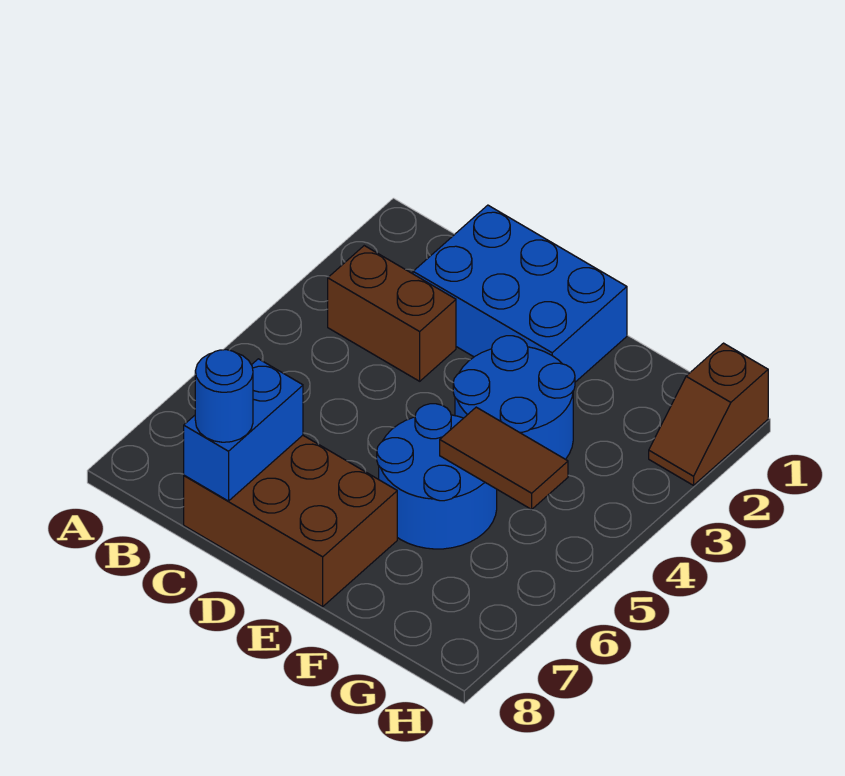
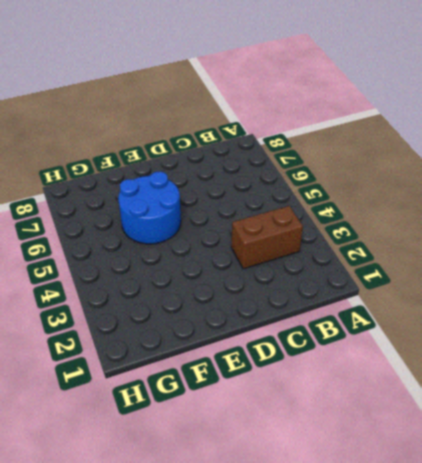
none -> blue 2x3 brick [413,205,627,382]
none -> brown 2x3 brick [184,435,397,607]

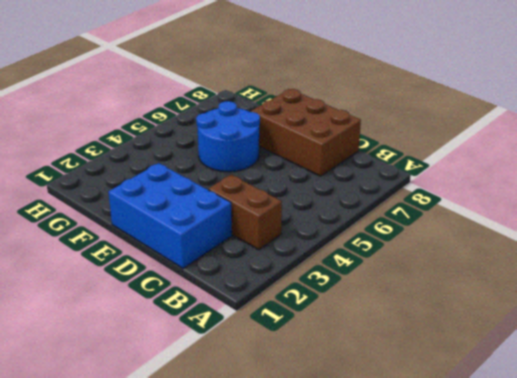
none -> blue 2x2 round brick [453,336,575,459]
none -> brown 1x2 slope [649,343,768,485]

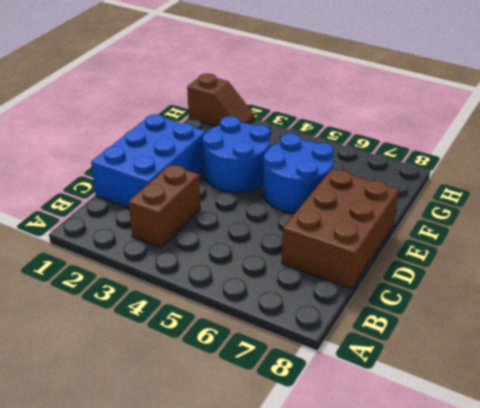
none -> blue 1x2 brick [184,359,303,501]
none -> brown 1x2 tile [440,407,568,510]

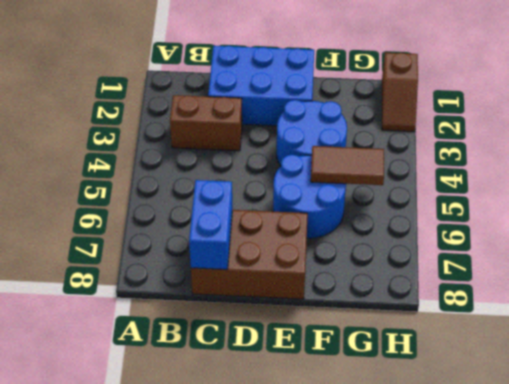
none -> blue 1x1 round brick [195,350,253,442]

